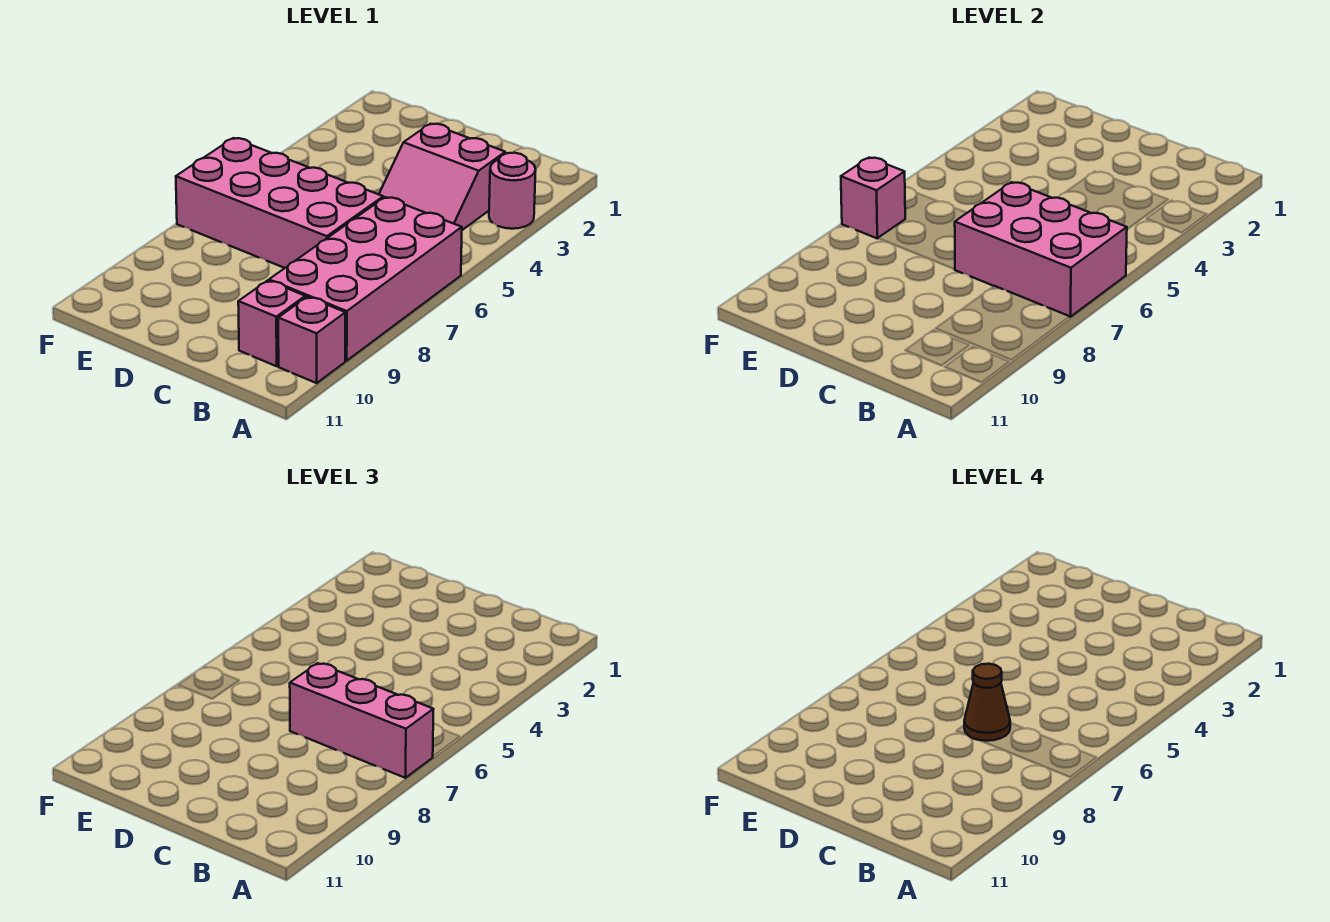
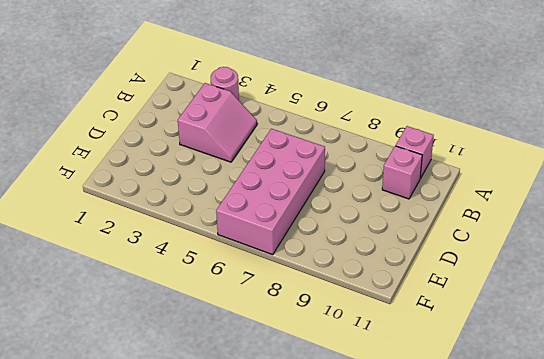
none -> pink 2x4 brick [269,197,462,361]
none -> pink 2x3 brick [955,182,1127,317]

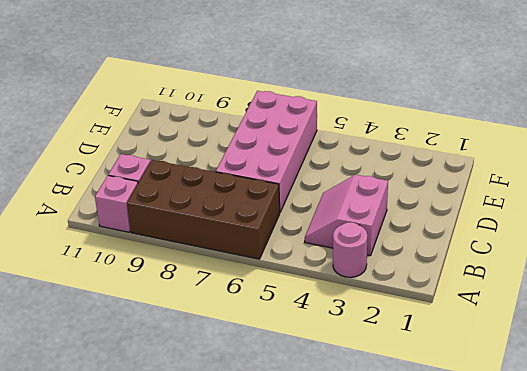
brown 2x4 brick [127,160,280,259] -> pink 2x4 brick [269,197,462,361]
none -> pink 2x3 brick [955,182,1127,317]
none -> pink 1x1 brick [841,158,905,238]

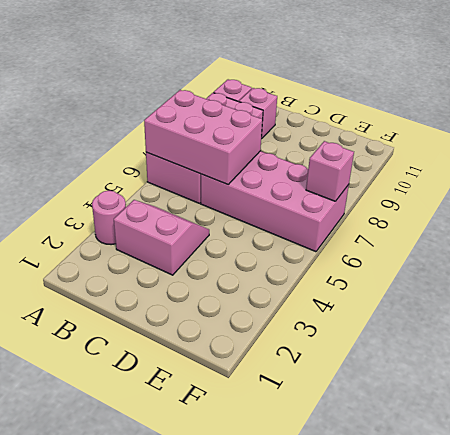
none -> pink 1x3 brick [290,663,433,778]
none -> brown 1x1 cone [964,664,1010,741]

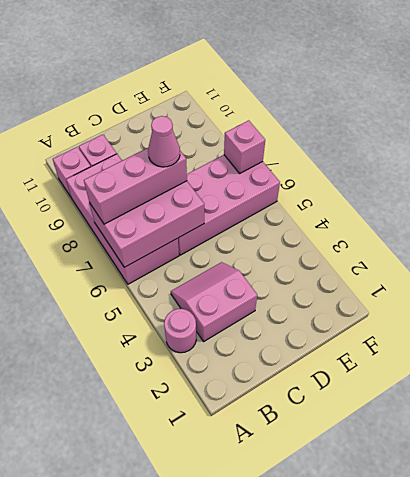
pink 1x1 cone [148,116,180,167] -> brown 1x1 cone [964,664,1010,741]

